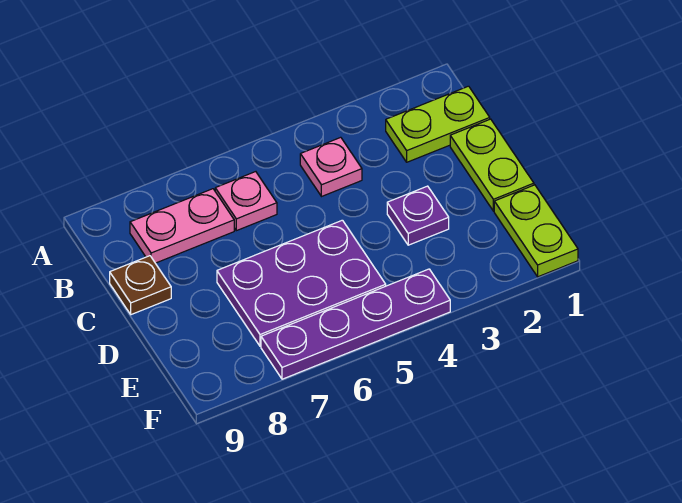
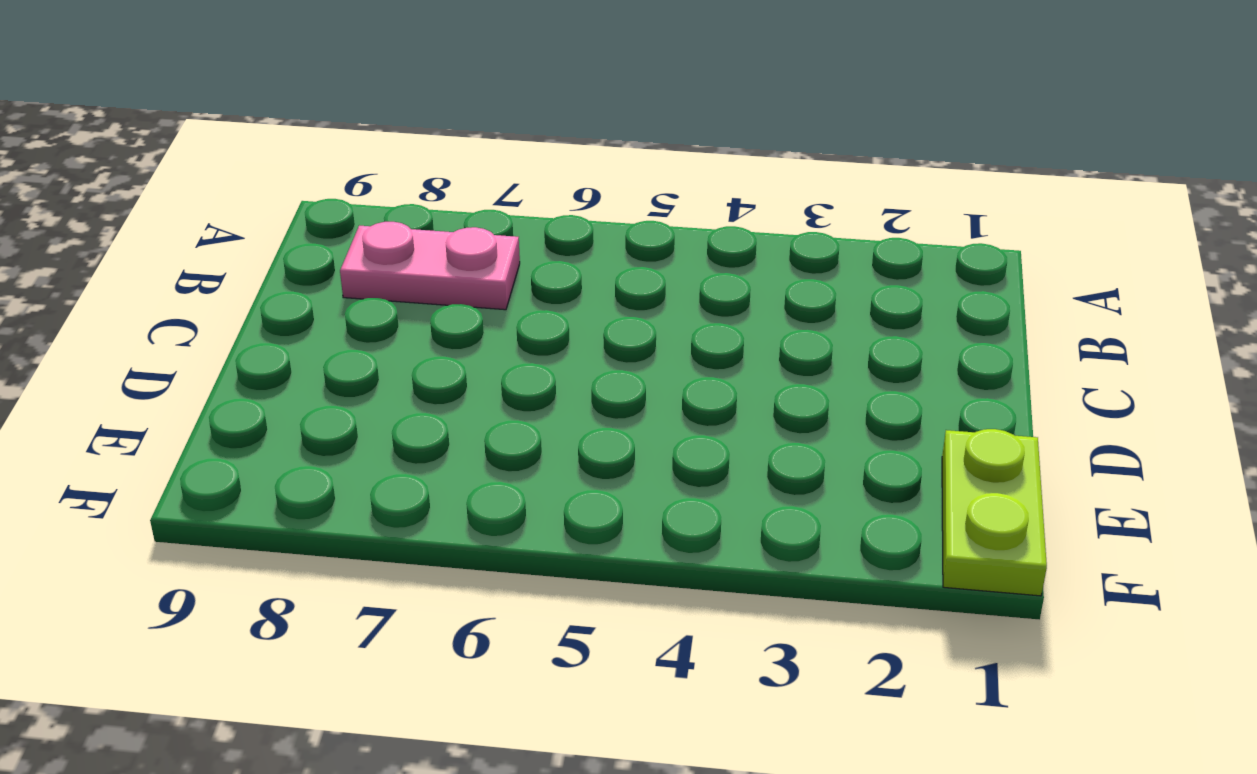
none -> lime 1x2 plate [386,86,490,162]
none -> pink 1x1 plate [300,137,362,197]

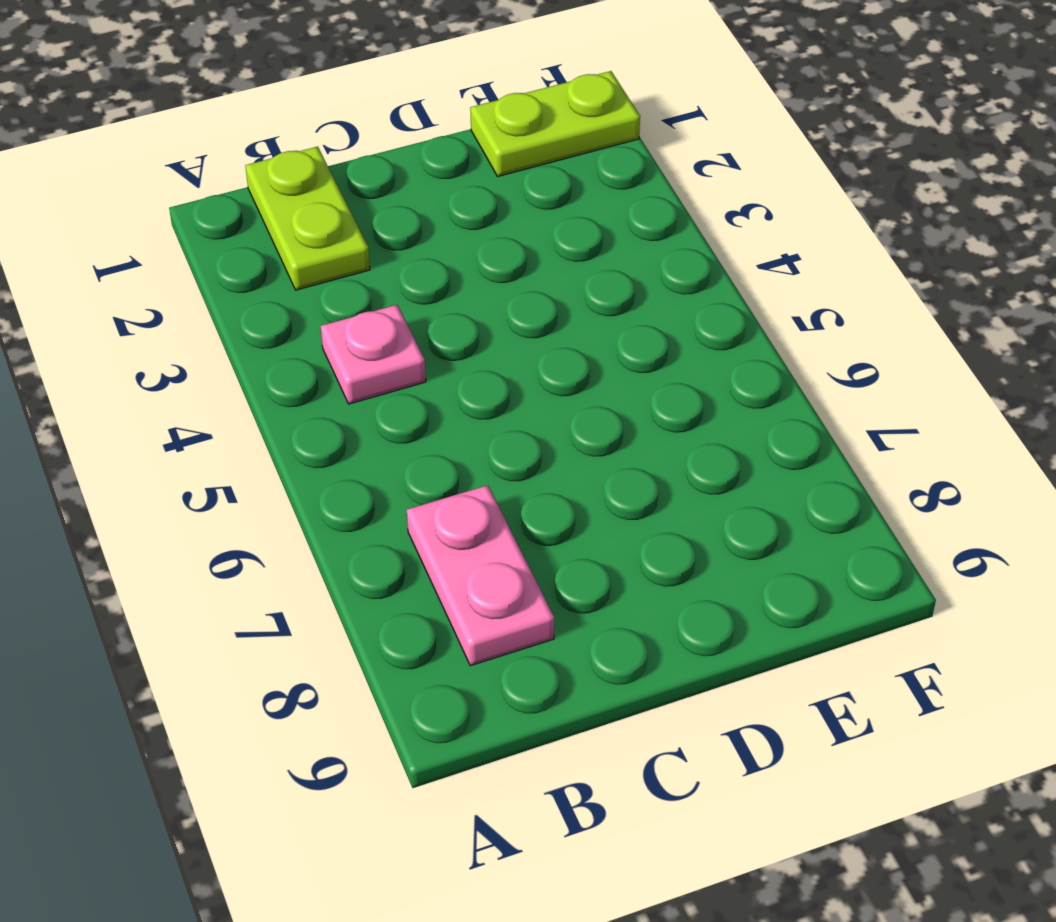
none -> pink 1x1 plate [215,172,277,231]
none -> lime 1x2 plate [450,119,534,211]

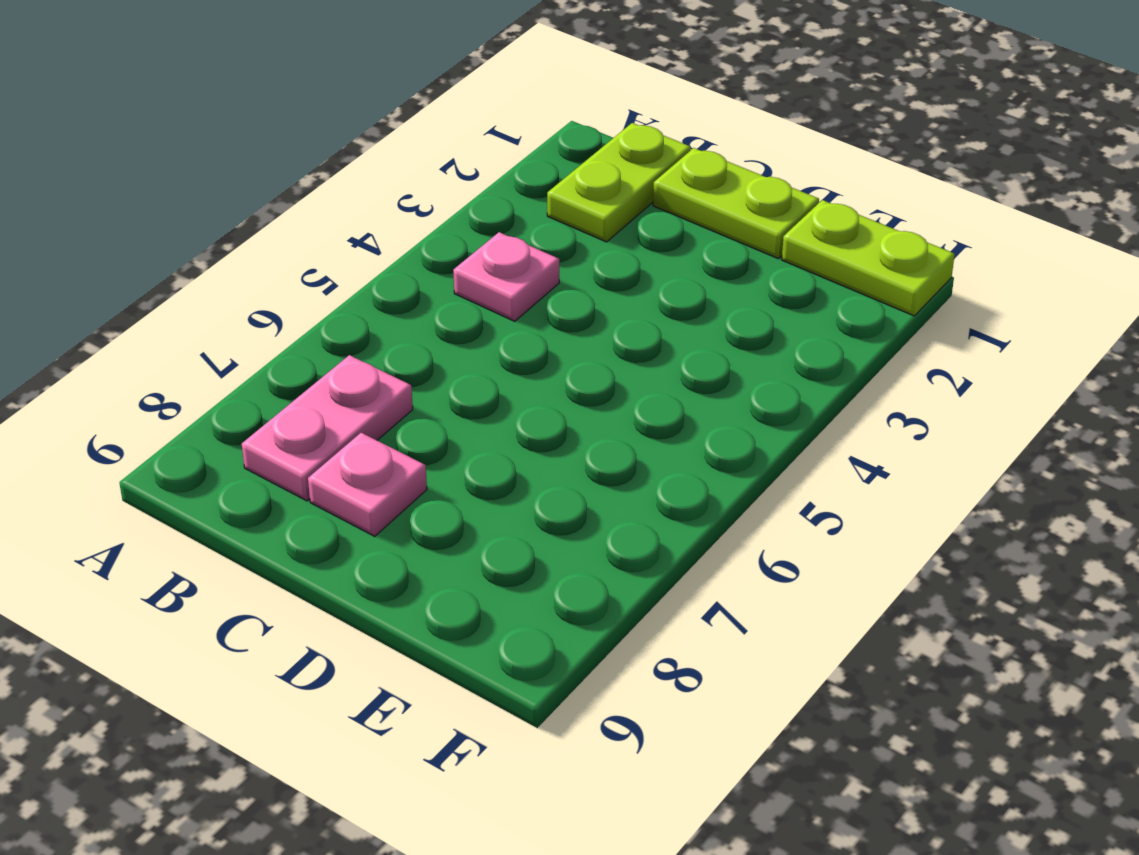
pink 1x1 plate [308,433,427,536] -> pink 1x1 plate moved to [215,172,277,231]
none -> brown 1x1 plate [110,256,171,315]
none -> purple 1x1 plate [387,186,449,245]

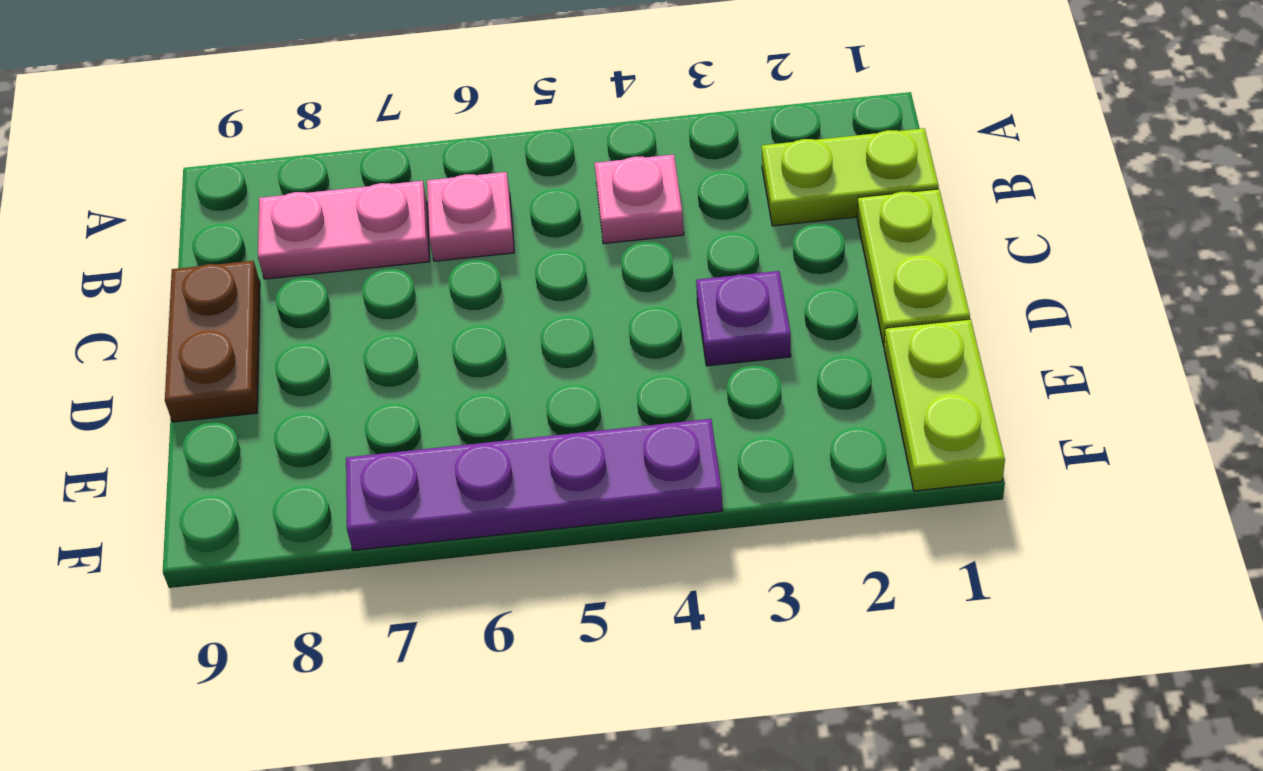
brown 1x2 plate [165,261,260,422] -> brown 1x1 plate [110,256,171,315]
none -> purple 2x3 plate [217,220,386,346]

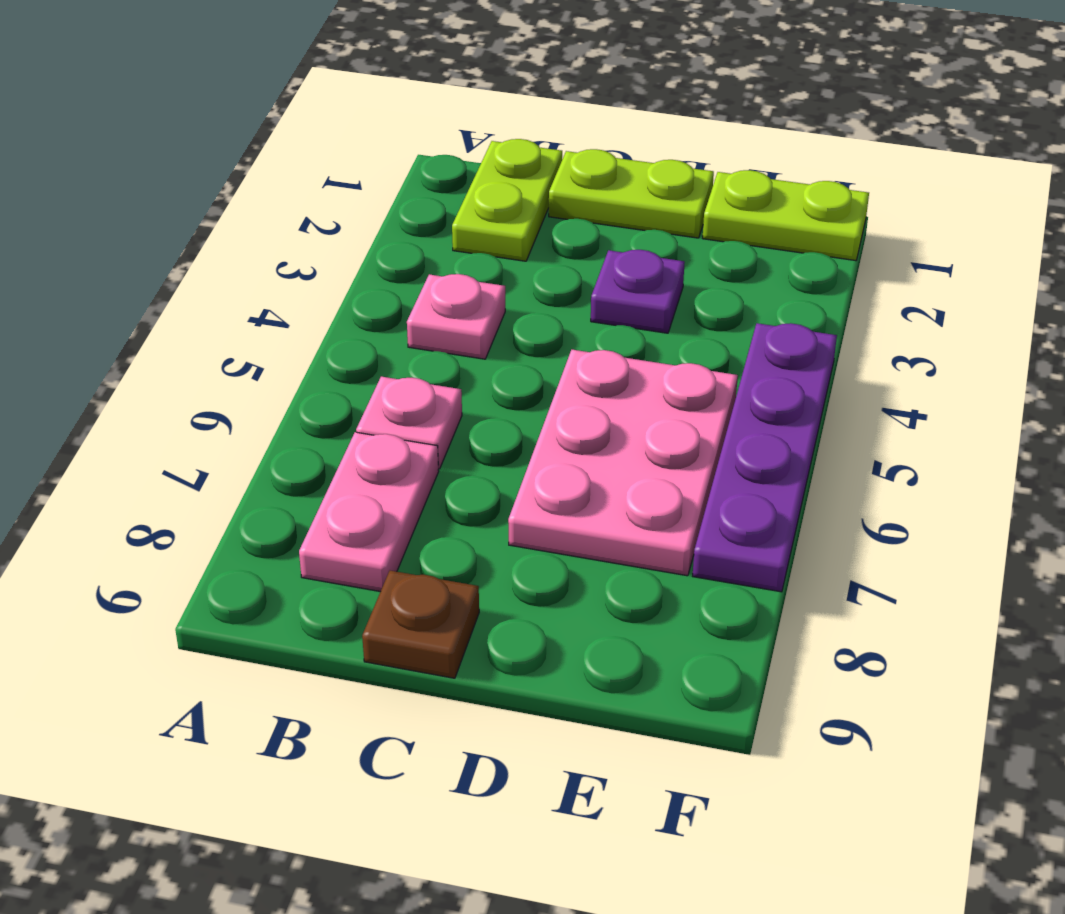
pink 2x3 plate [508,350,738,576] -> purple 2x3 plate [217,220,386,346]

